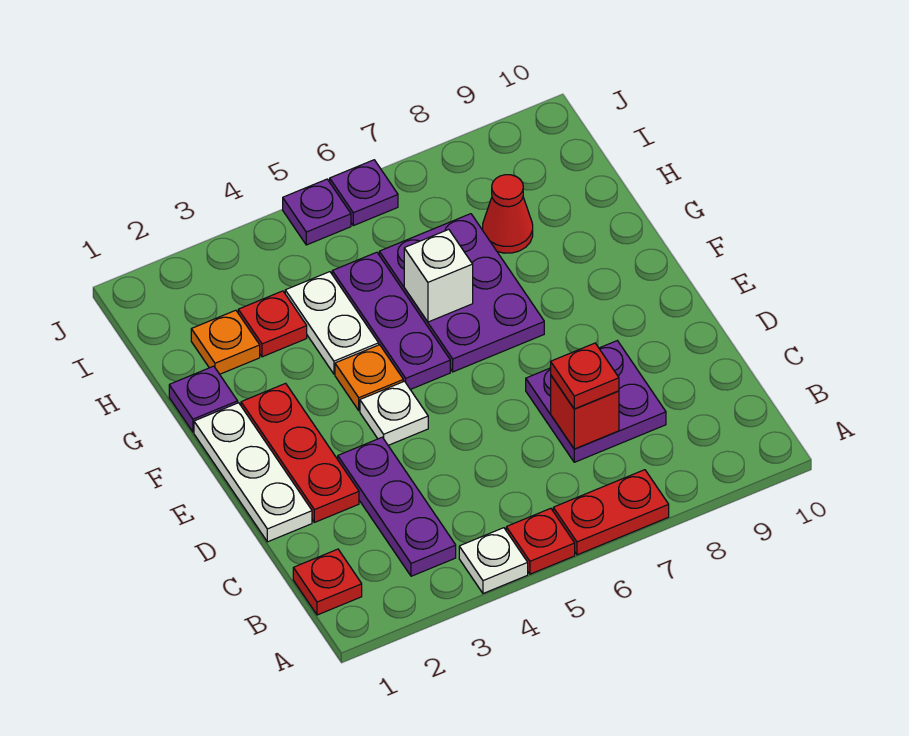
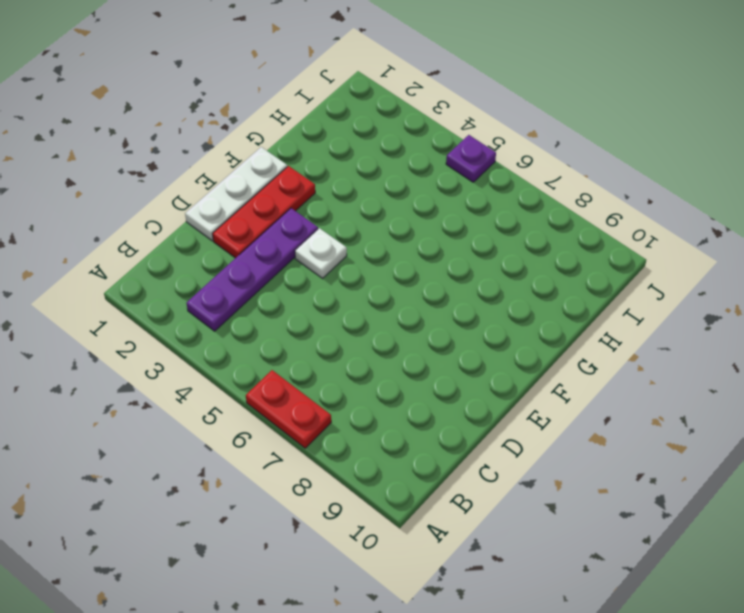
purple 1x4 plate [187,208,318,331] -> purple 1x3 plate [338,437,456,576]
none -> white 1x1 plate [459,528,528,593]
none -> red 1x1 plate [506,508,575,574]
none -> red 1x1 plate [293,549,362,615]

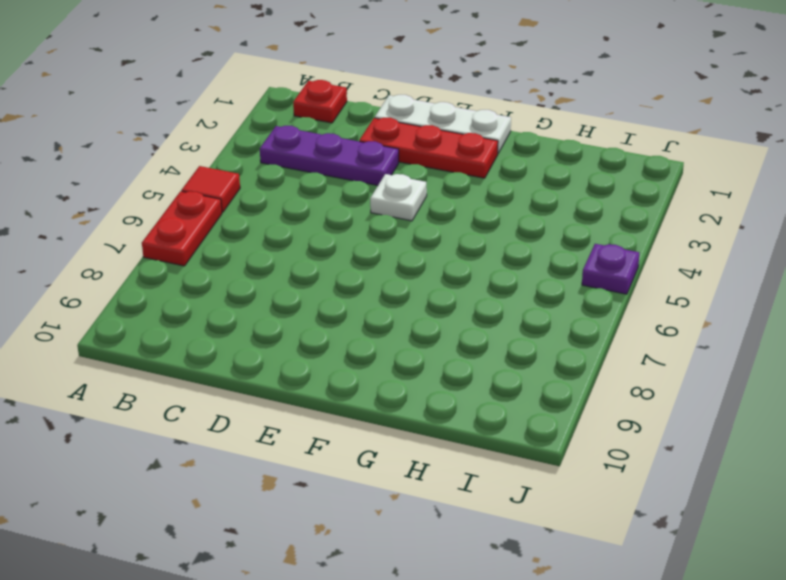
red 1x1 tile [181,166,240,212] -> red 1x1 plate [506,508,575,574]
none -> white 1x1 plate [459,528,528,593]
none -> purple 2x2 plate [526,341,666,462]
none -> orange 1x1 plate [335,345,403,410]

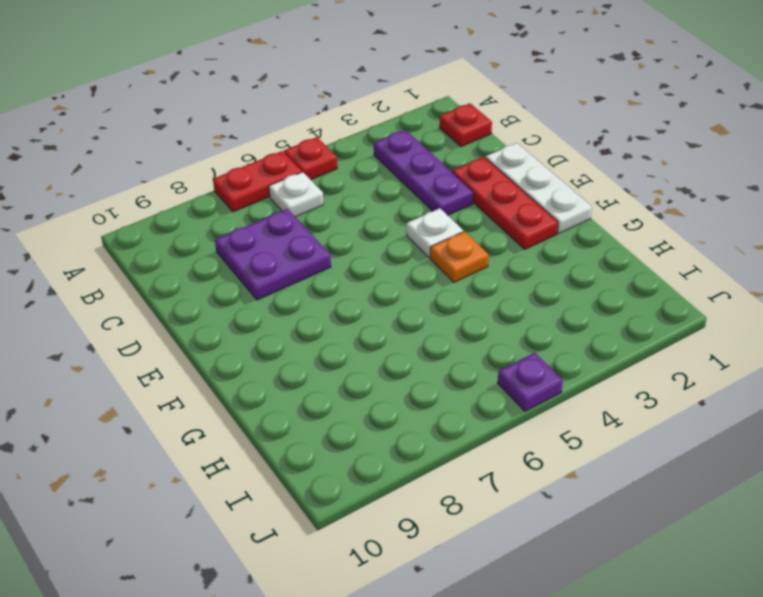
white 1x1 plate [269,172,324,217] -> white 1x1 plate moved to [459,528,528,593]
none -> purple 1x3 plate [332,252,450,390]
none -> purple 2x3 plate [379,214,544,372]
none -> purple 1x1 plate [169,366,238,432]

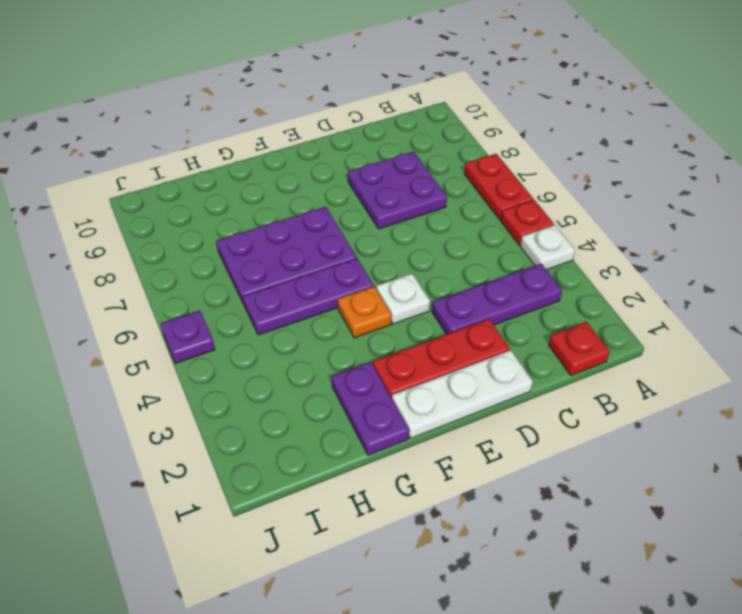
purple 1x2 plate [331,362,409,455] -> purple 1x1 plate [169,366,238,432]
none -> white 1x2 plate [285,272,379,374]
none -> orange 1x1 plate [191,310,260,374]
none -> red 1x1 plate [238,291,307,357]

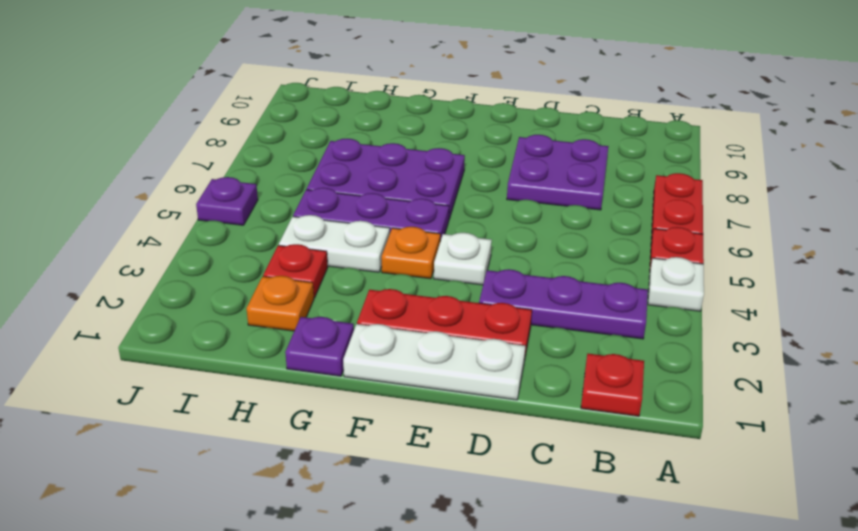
none -> red 1x1 cone [483,175,533,253]
none -> purple 1x1 plate [330,160,398,226]
none -> red 1x1 brick [551,376,619,449]

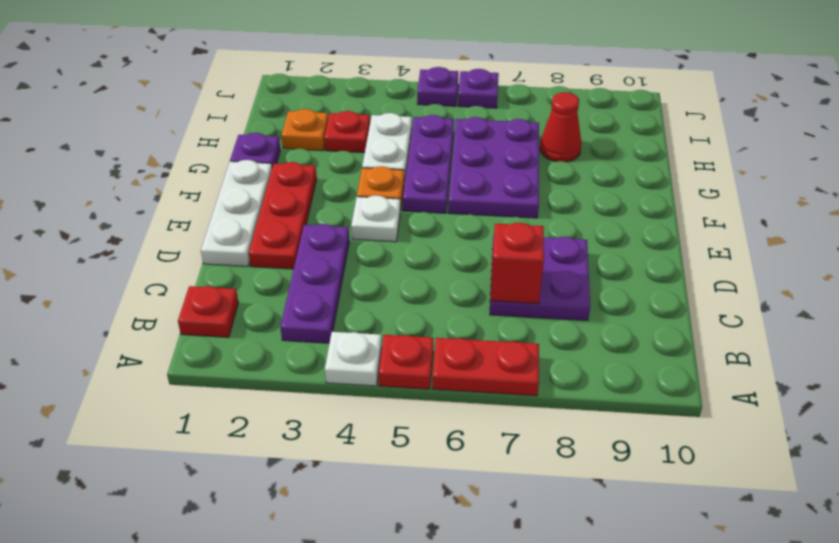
none -> white 1x1 brick [404,229,473,322]
none -> red 1x1 plate [551,343,619,409]

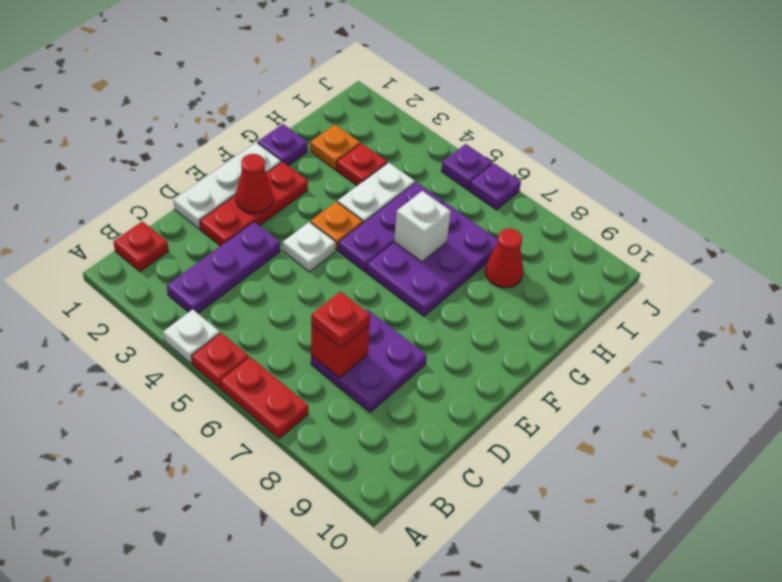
red 1x1 cone [236,154,273,213] -> none

